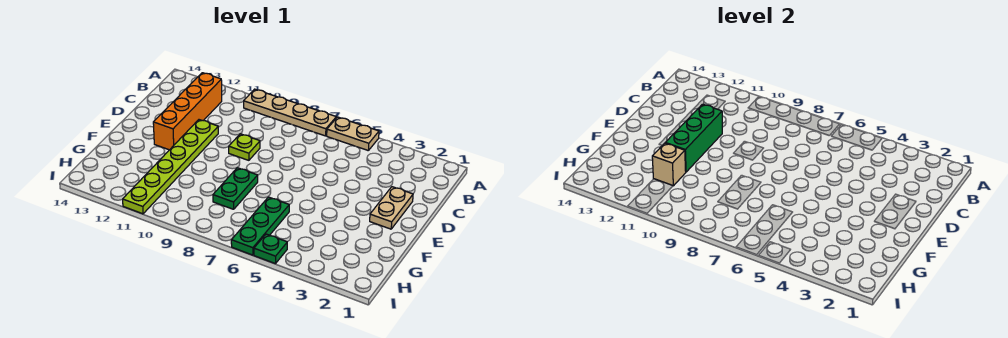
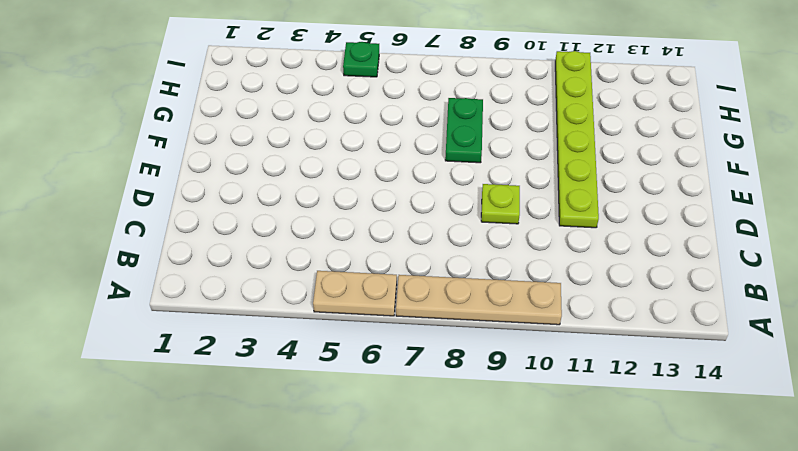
none -> orange 1x4 brick [153,73,222,150]
none -> tan 1x2 plate [370,187,413,229]

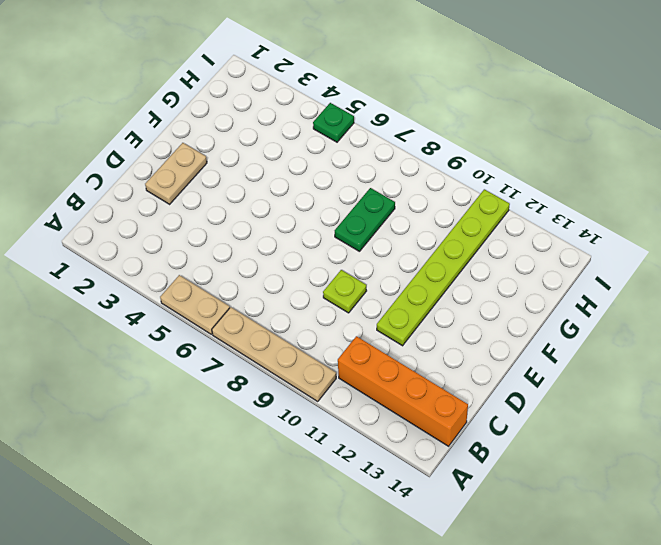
orange 1x4 brick [338,336,468,446] -> orange 1x4 brick turned to [153,73,222,150]
none -> green 1x3 plate [231,197,289,255]
none -> green 1x3 brick [666,104,722,172]

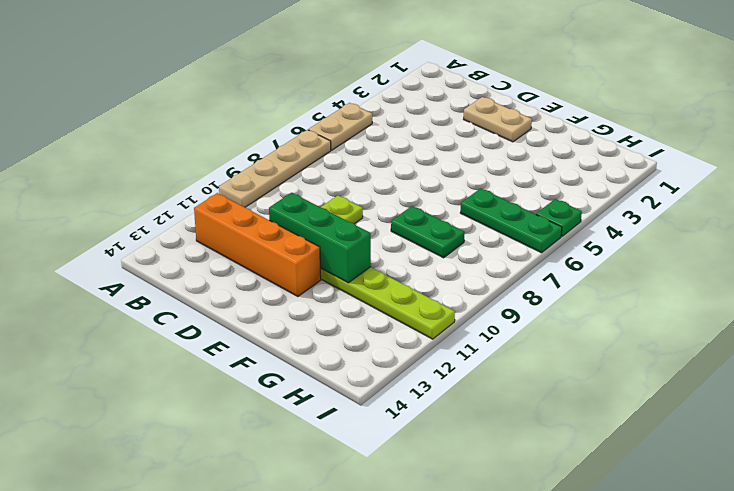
none -> tan 1x1 brick [652,143,686,186]

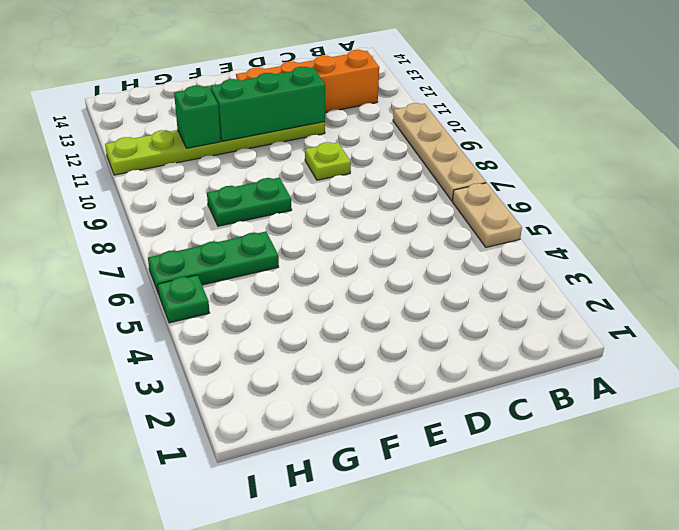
green 1x1 brick [174,86,221,148] -> tan 1x1 brick [652,143,686,186]
none -> tan 1x2 plate [370,187,413,229]

